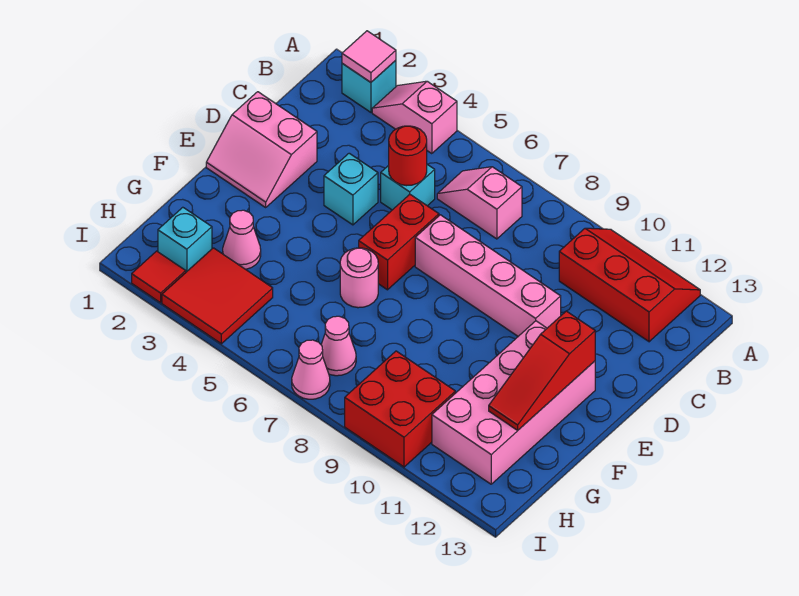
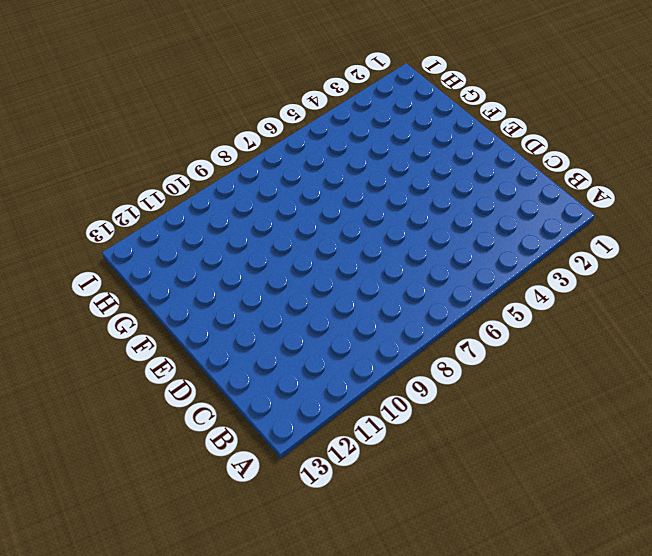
none -> cyan 1x1 brick [342,60,396,112]
none -> pink 1x2 slope [372,81,457,154]
none -> red 2x3 slope [559,228,700,342]

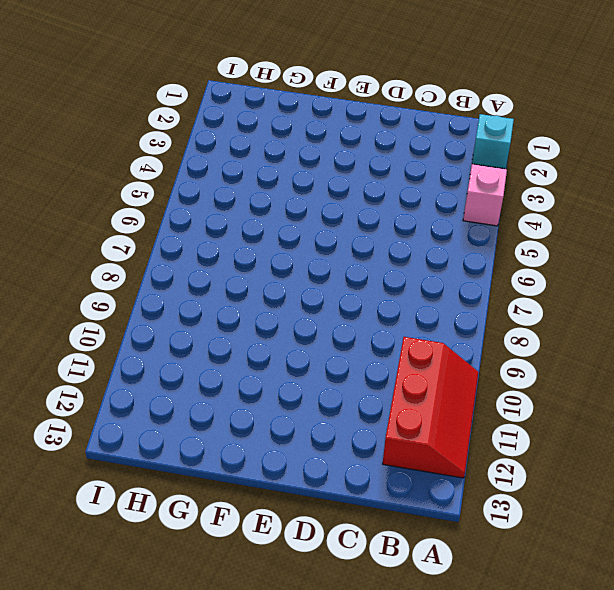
none -> pink 1x2 slope [437,167,522,239]
none -> cyan 1x1 brick [381,164,435,210]
none -> pink 2x2 slope [206,92,317,207]

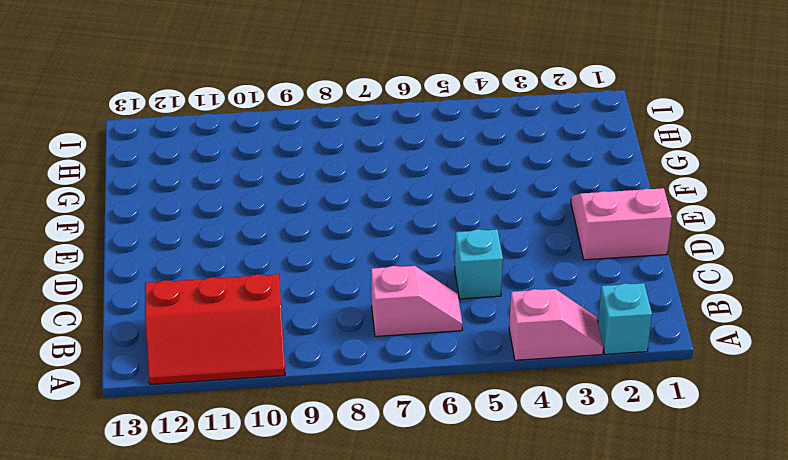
none -> cyan 1x1 brick [324,153,378,225]
none -> red 1x2 brick [359,195,439,290]
none -> pink 1x4 brick [415,215,561,336]

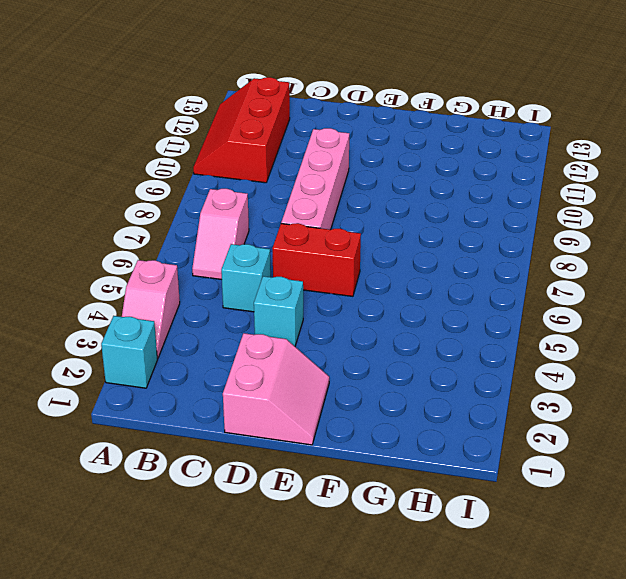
none -> pink 2x4 brick [432,321,595,484]
none -> pink 1x1 round brick [340,248,378,308]
none -> pink 1x1 cone [223,210,261,269]

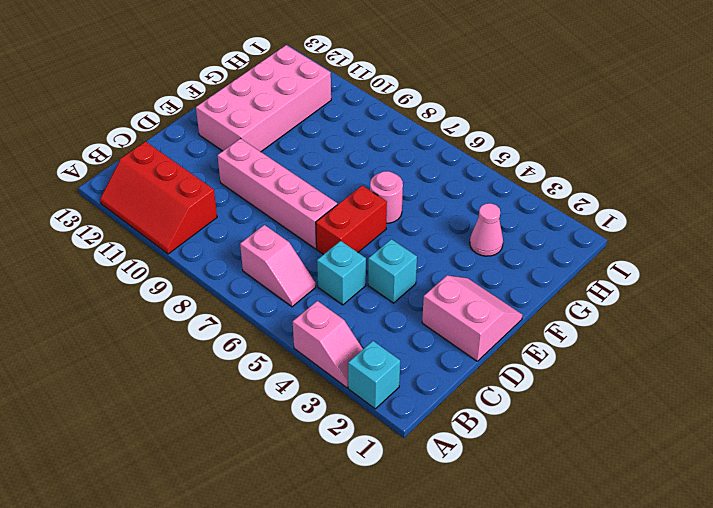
none -> cyan 1x1 brick [158,207,212,272]
none -> red 2x2 tile [162,248,273,344]
none -> pink 1x1 cone [321,316,356,376]

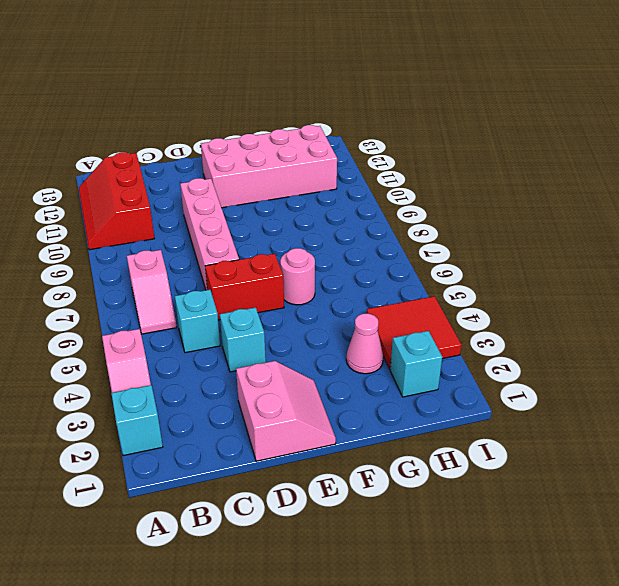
none -> pink 1x1 cone [321,316,356,376]
none -> red 2x2 brick [345,351,455,467]
none -> red 1x1 tile [132,251,186,303]

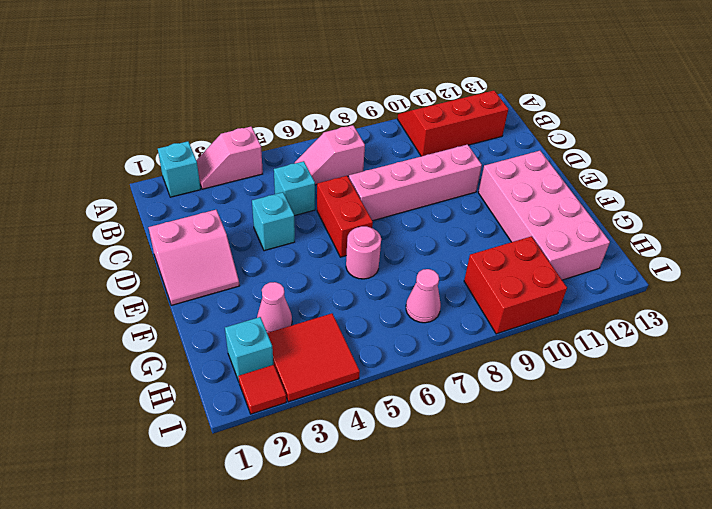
none -> pink 1x1 cone [292,340,330,399]
none -> pink 1x1 tile [342,31,396,82]
none -> red 1x1 round brick [389,126,427,186]

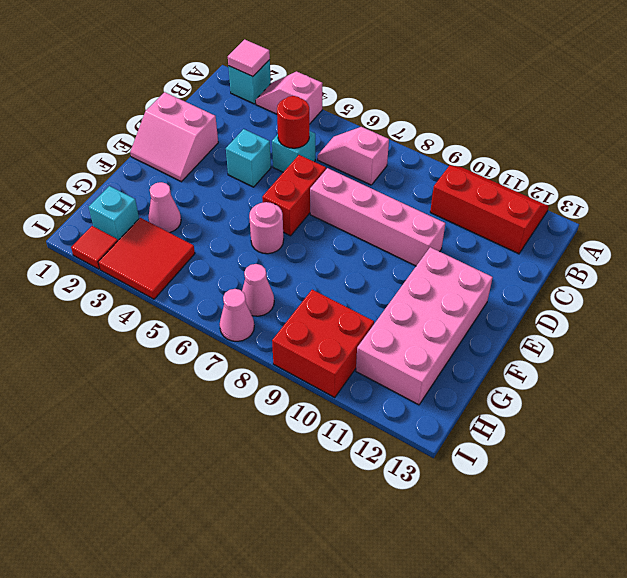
none -> red 1x3 slope [489,311,595,430]

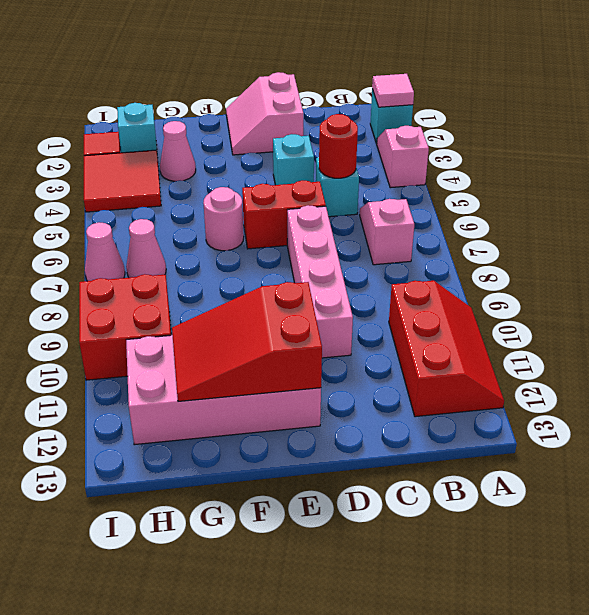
red 2x3 slope [172,282,322,401] -> red 1x3 slope [489,311,595,430]

